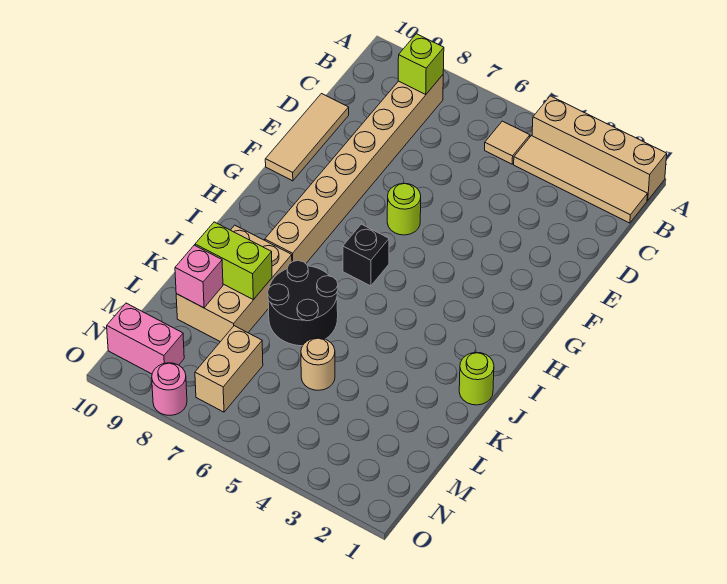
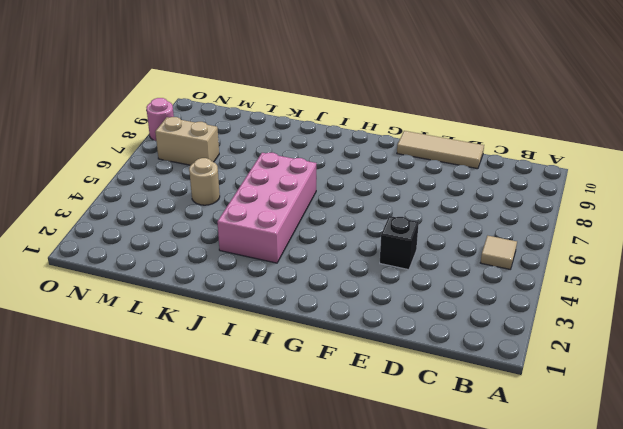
black 1x1 brick [380,216,419,270] -> black 1x1 brick moved to [343,224,389,286]
pink 2x4 brick [217,153,316,263] -> black 2x2 round brick [268,261,338,346]
none -> tan 1x4 brick [532,96,667,200]
none -> tan 1x4 tile [514,136,647,223]
none -> tan 1x8 brick [265,75,443,264]

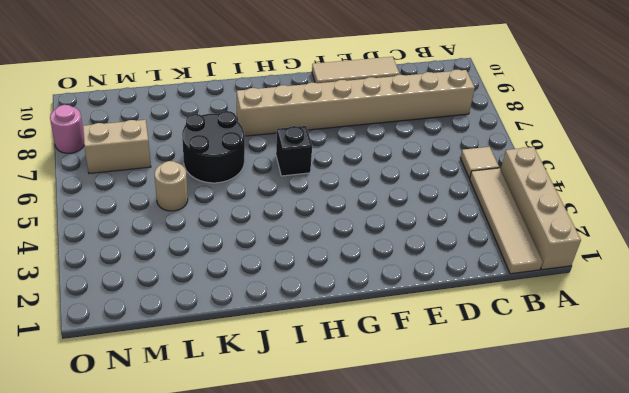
none -> lime 1x1 round brick [387,183,421,235]
none -> lime 1x1 round brick [459,352,494,405]
none -> tan 2x3 brick [176,225,292,342]

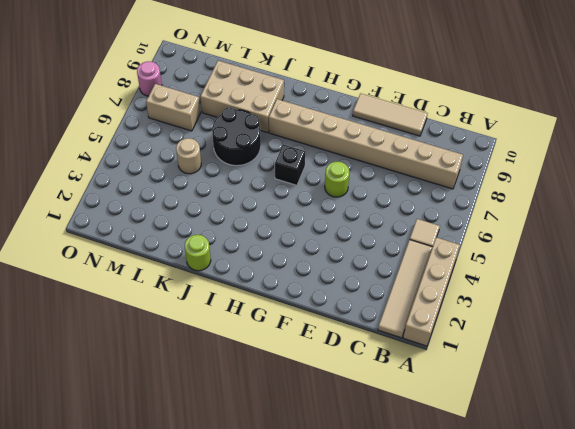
none -> pink 1x2 brick [107,303,184,374]
none -> lime 1x1 brick [398,34,444,94]
none -> lime 1x2 brick [195,222,272,300]

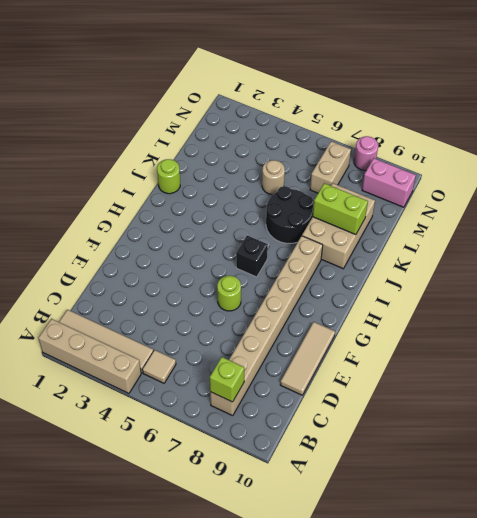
none -> pink 1x1 brick [175,245,223,308]

